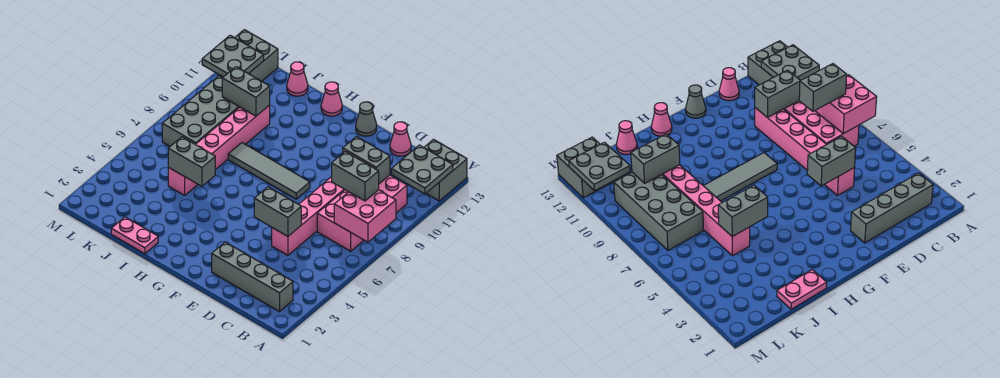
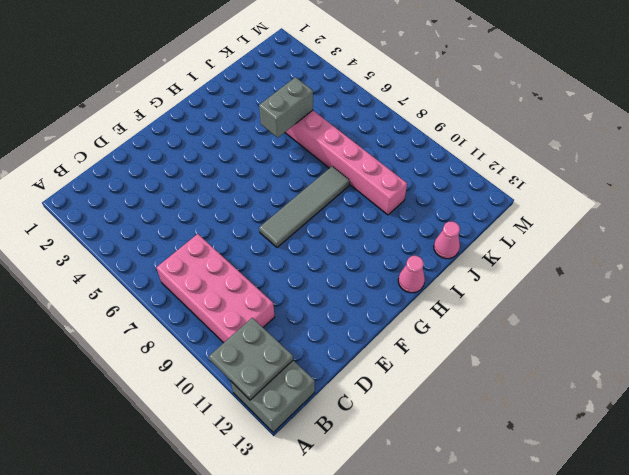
none -> grey 1x4 brick [212,242,293,312]
none -> pink 1x6 brick [272,177,345,255]
none -> pink 1x1 cone [390,122,411,156]

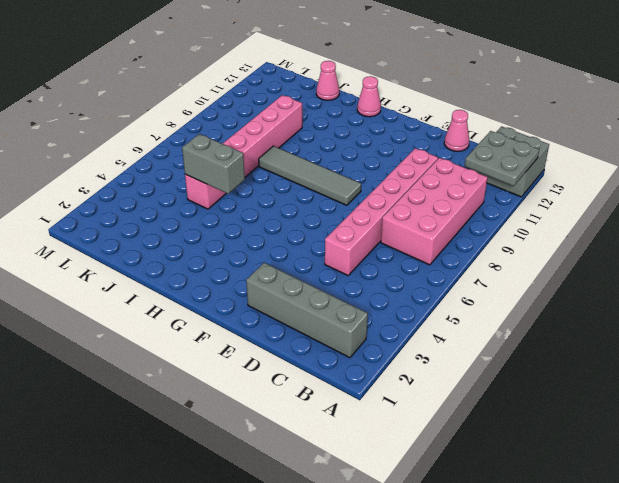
none -> grey 1x1 cone [356,102,377,136]
none -> pink 1x2 plate [111,217,158,254]
none -> grey 2x4 brick [162,76,239,146]

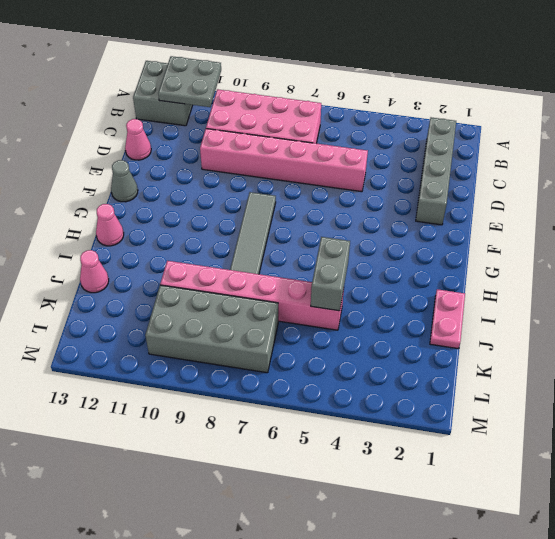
none -> grey 2x2 brick [235,30,278,81]
none -> pink 2x2 brick [334,190,396,242]
none -> grey 1x2 brick [343,137,390,184]

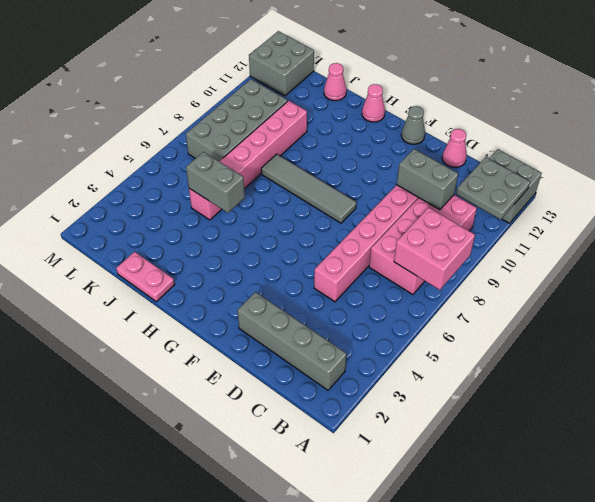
none -> grey 1x2 brick [254,187,301,236]
none -> grey 1x2 brick [222,67,270,116]
none -> grey 2x2 plate [202,35,264,77]

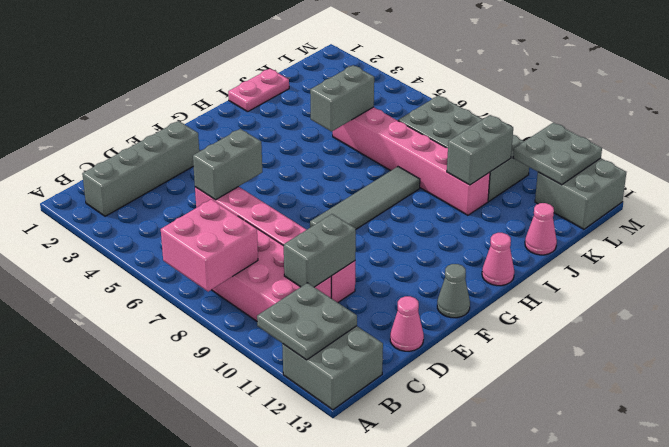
none -> grey 1x2 brick [332,152,379,201]

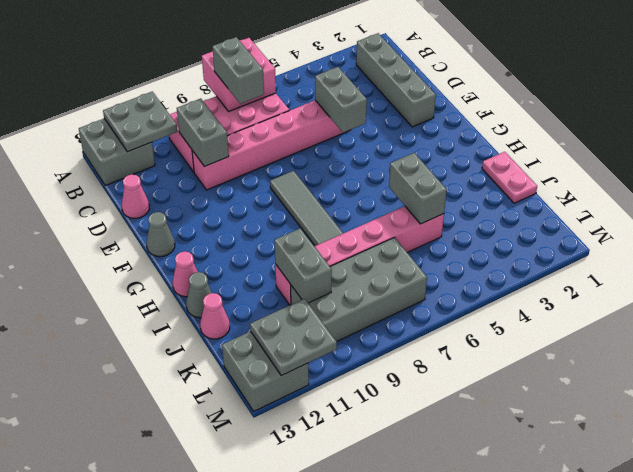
grey 1x1 cone [186,272,212,318] -> none

